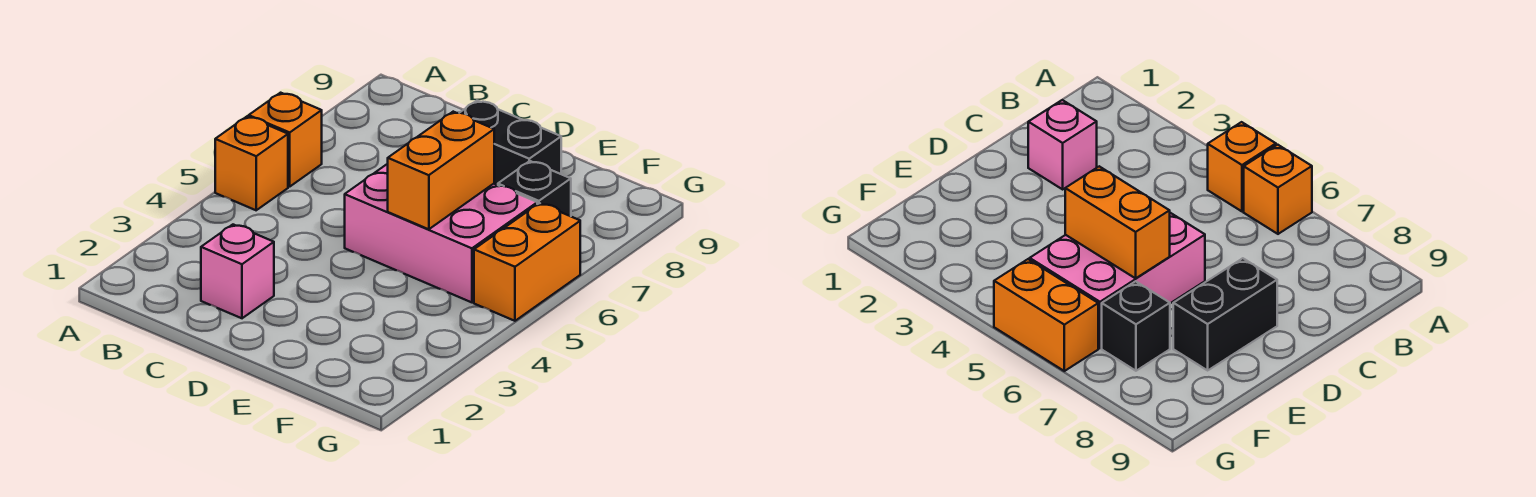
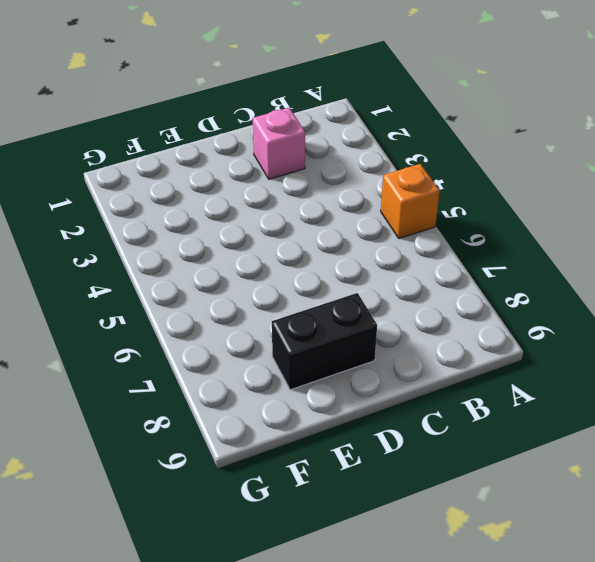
none -> orange 1x1 brick [249,93,322,187]
none -> pink 2x3 brick [345,164,537,302]

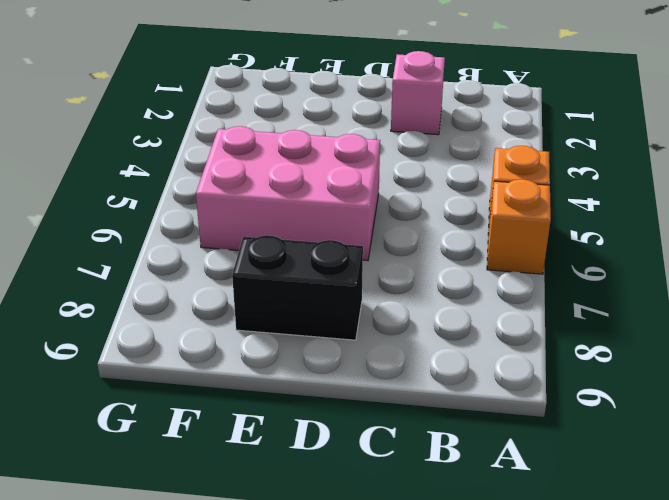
none -> black 1x1 brick [498,161,571,216]
none -> orange 1x2 brick [474,203,580,321]

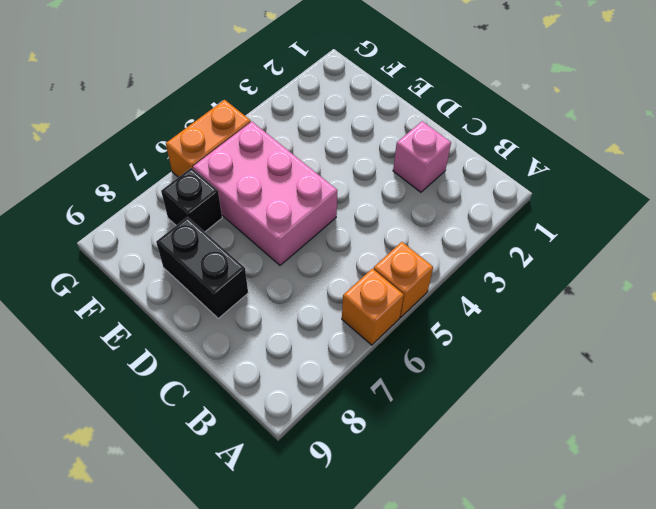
none -> orange 1x2 brick [388,112,494,229]

